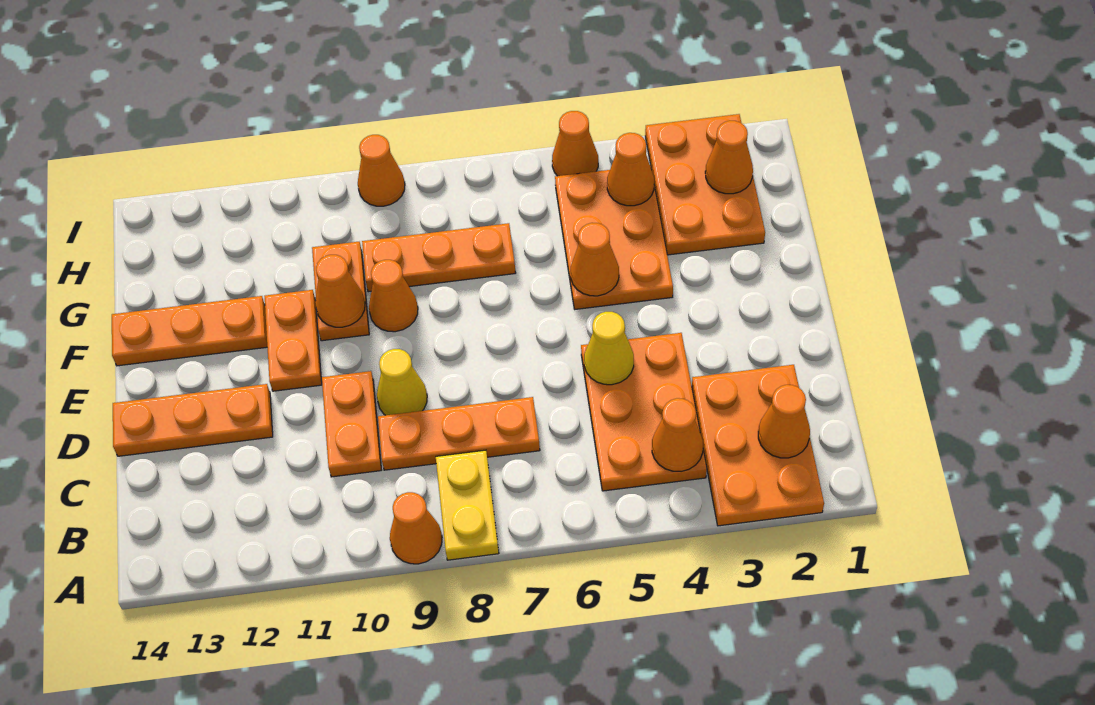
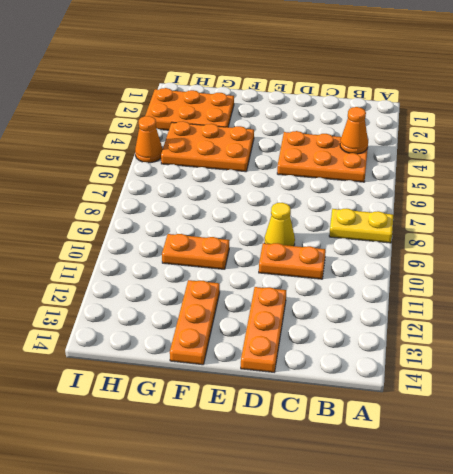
none -> orange 2x3 plate [692,365,824,526]
none -> orange 1x1 cone [390,492,442,564]
none -> orange 1x3 plate [378,397,540,470]

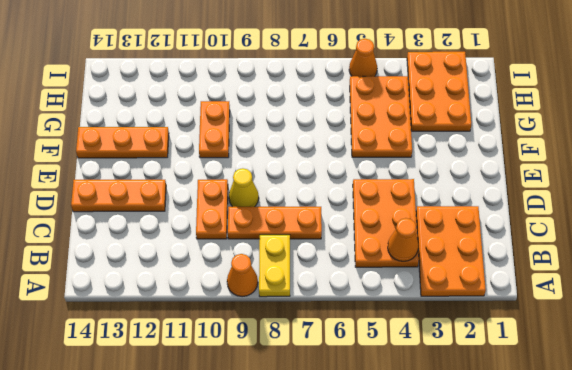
none -> orange 1x2 plate [264,290,322,391]
none -> orange 1x1 cone [369,260,418,332]
none -> orange 1x3 plate [362,223,516,292]

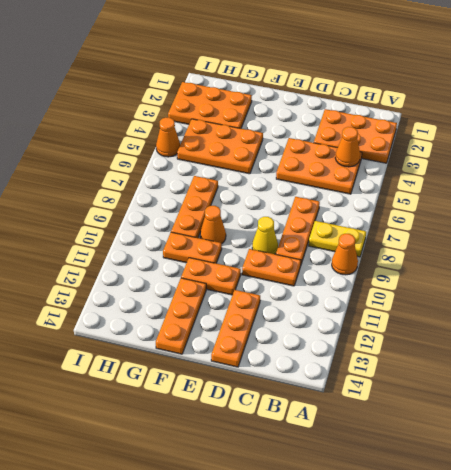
none -> orange 1x1 cone [358,135,405,206]
none -> orange 1x1 cone [758,385,810,458]
none -> yellow 1x1 cone [584,312,634,385]

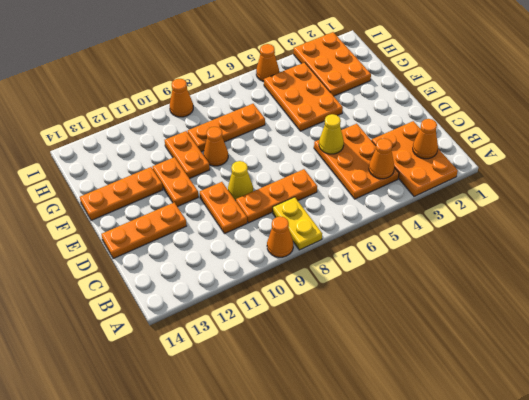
none -> orange 1x1 cone [571,223,619,296]
none -> orange 1x1 cone [315,255,365,327]
none -> orange 1x1 cone [705,121,753,194]

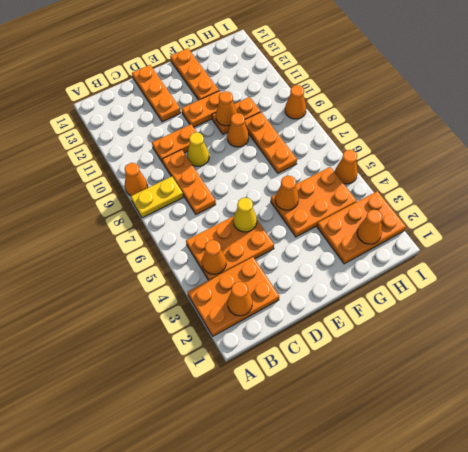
none -> orange 1x1 cone [607,133,654,206]

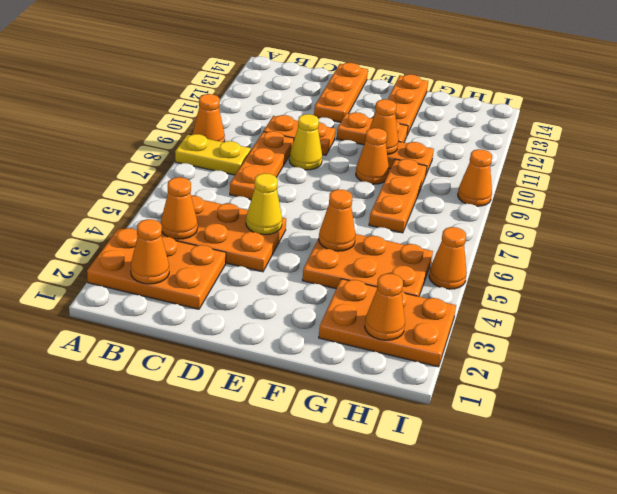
none -> orange 1x1 cone [607,133,654,206]

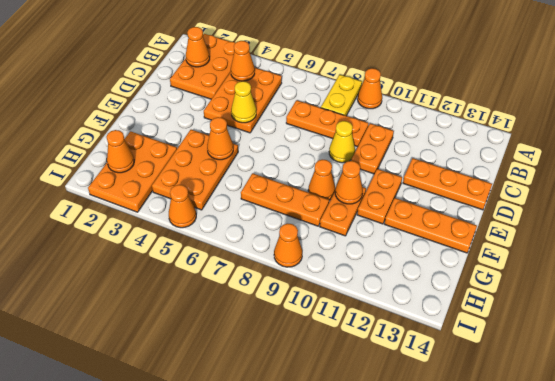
none -> orange 1x1 cone [607,133,654,206]

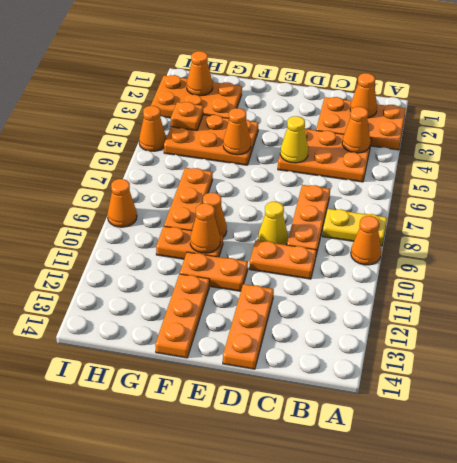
orange 1x1 plate [171,102,203,131] -> orange 1x1 cone [607,133,654,206]

